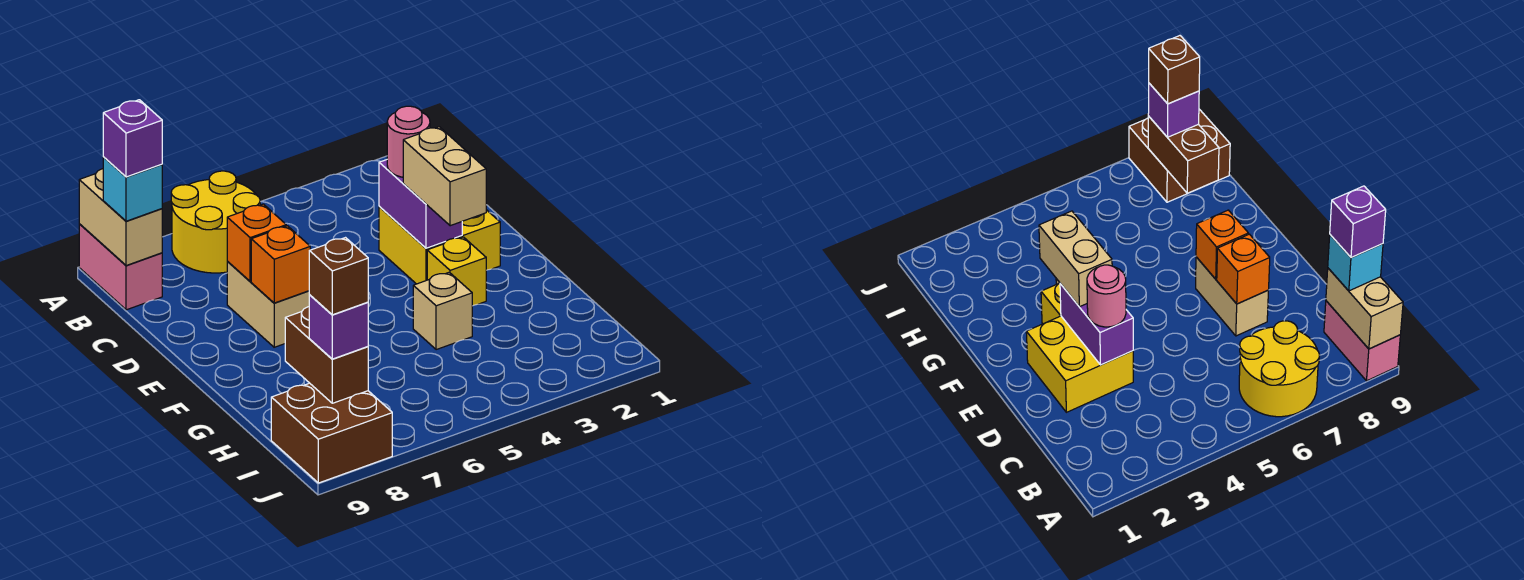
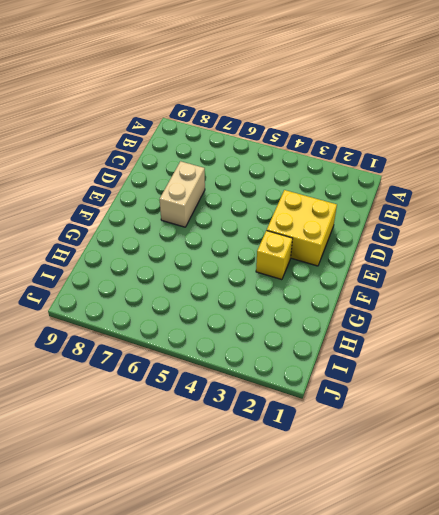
none -> yellow 2x2 round brick [171,171,260,273]
none -> pink 1x2 brick [79,224,162,310]
none -> tan 1x1 brick [413,272,472,350]

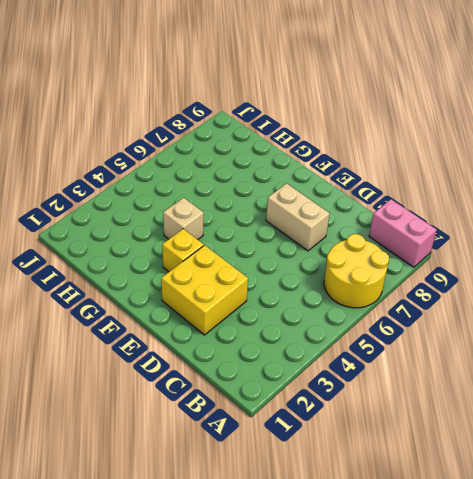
none -> brown 2x2 brick [271,383,392,483]
none -> tan 1x2 brick [79,169,162,266]
none -> purple 1x2 brick [379,160,462,248]

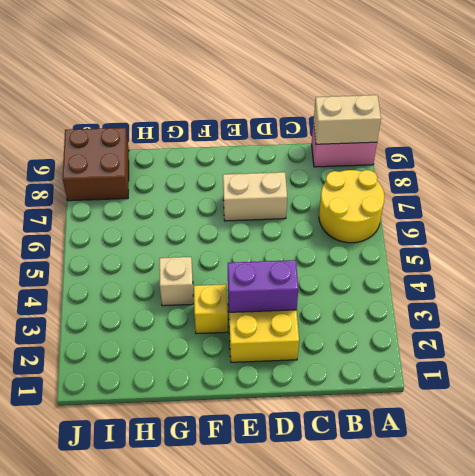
none -> orange 1x1 brick [227,204,286,281]
none -> orange 1x1 brick [251,226,310,303]
none -> brown 1x2 brick [285,307,368,403]

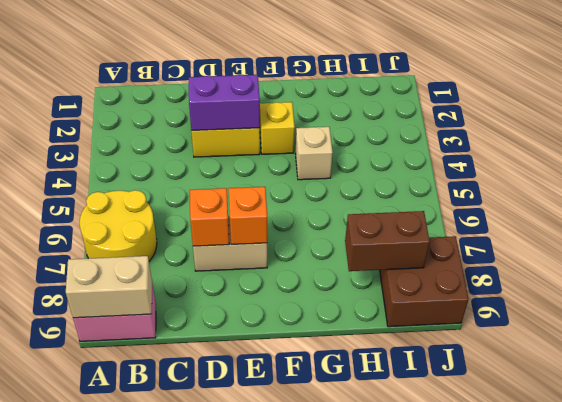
none -> cyan 1x1 brick [103,157,162,221]
none -> pink 1x1 round brick [387,106,430,177]
none -> tan 1x2 brick [403,127,486,226]

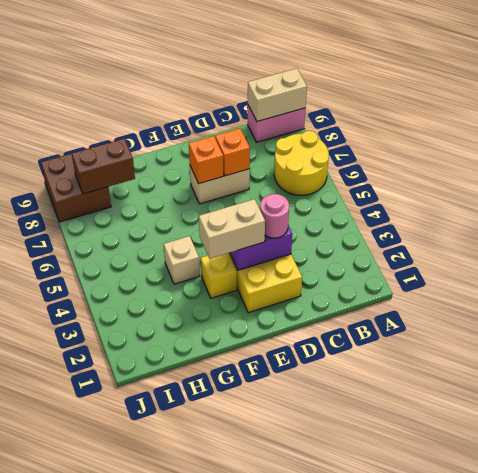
none -> cyan 1x1 brick [103,157,162,221]
none -> purple 1x1 brick [309,295,368,359]
none -> purple 1x1 brick [103,100,162,177]

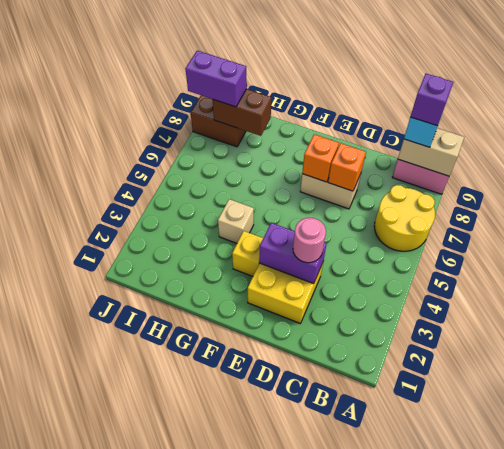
purple 1x2 brick [185,51,247,107] -> purple 1x1 brick [309,295,368,359]
none -> tan 1x2 brick [403,127,486,226]
none -> brown 1x1 brick [309,238,368,315]

